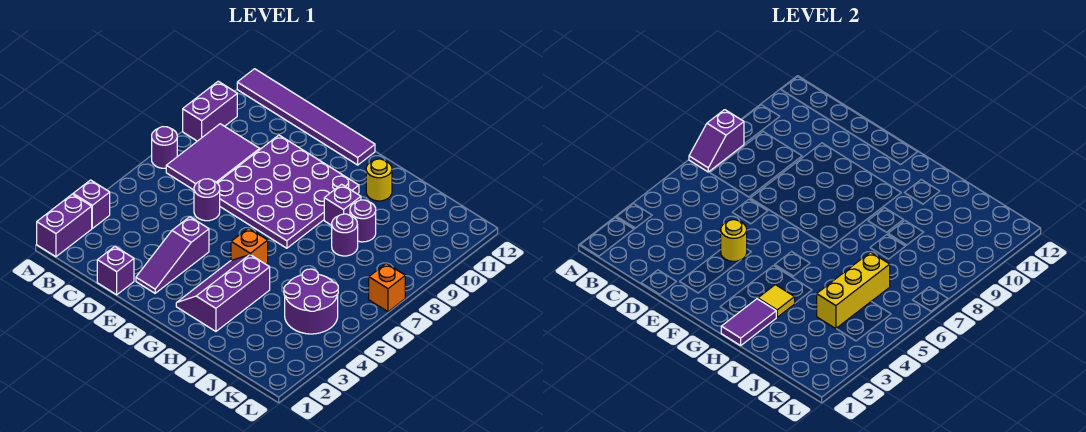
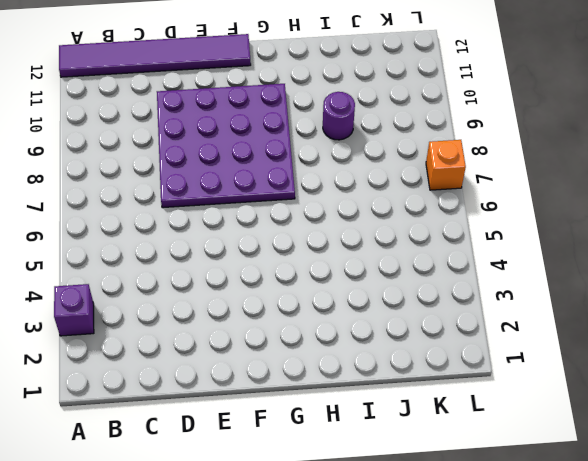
none -> purple 1x2 brick [37,194,92,257]
none -> purple 1x1 round brick [152,127,177,168]
none -> purple 1x2 brick [183,81,237,141]

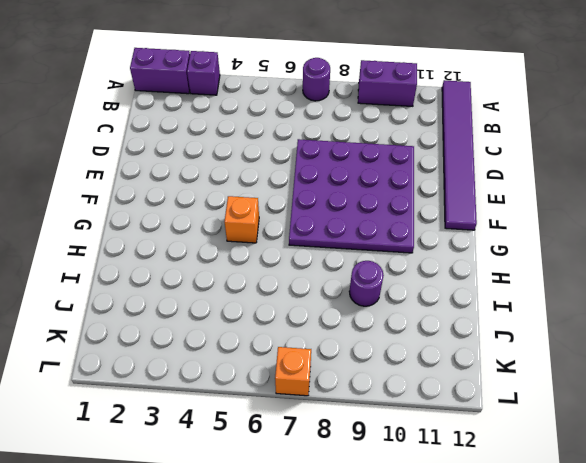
none -> purple 2x3 tile [166,124,260,190]
none -> purple 1x1 brick [97,247,134,295]
none -> purple 1x1 round brick [194,179,220,221]

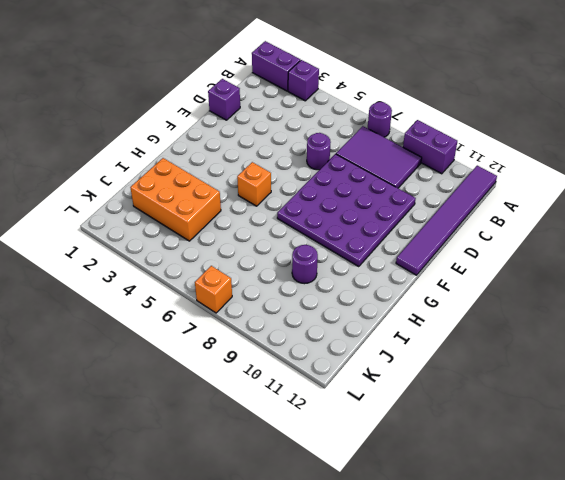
orange 2x3 brick [130,158,221,241] -> purple 2x2 round brick [284,269,338,334]
none -> purple 1x3 slope [136,217,209,293]
none -> purple 2x3 slope [176,255,270,331]
none -> purple 1x1 brick [324,184,361,225]

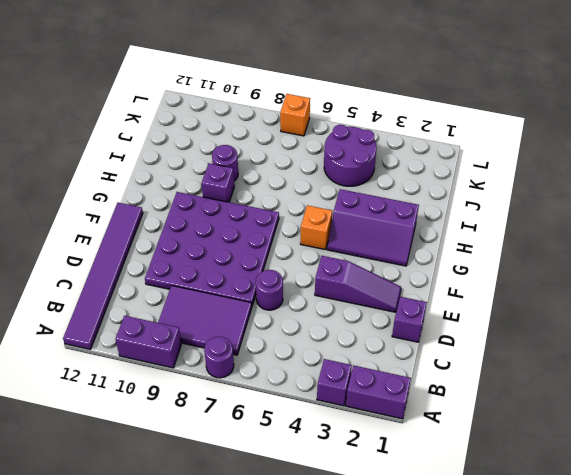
none -> yellow 1x1 round brick [366,159,392,201]
none -> purple 1x1 round brick [332,214,358,256]
none -> purple 1x2 slope [689,110,744,172]

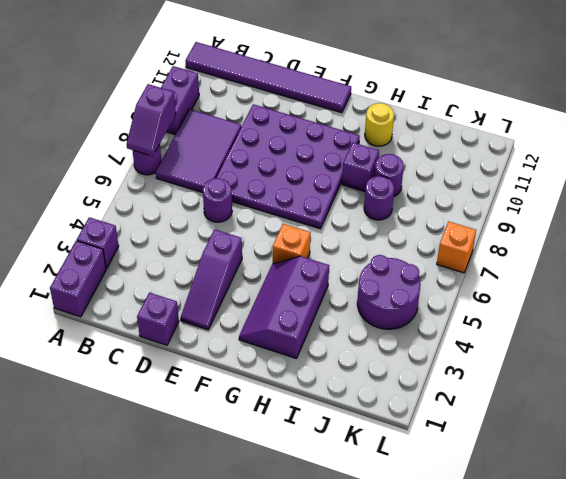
none -> yellow 1x1 round brick [721,220,747,261]
none -> purple 1x2 tile [721,299,776,345]
none -> yellow 1x1 tile [758,285,795,317]

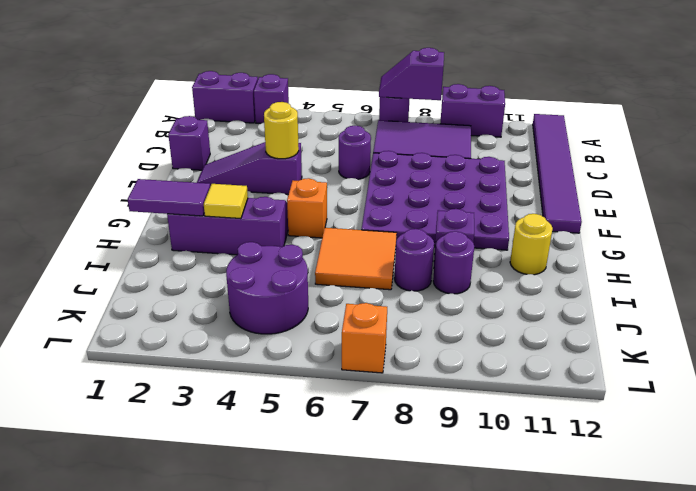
orange 2x2 tile [315,228,397,290] -> none
none -> yellow 1x3 brick [817,252,890,329]

